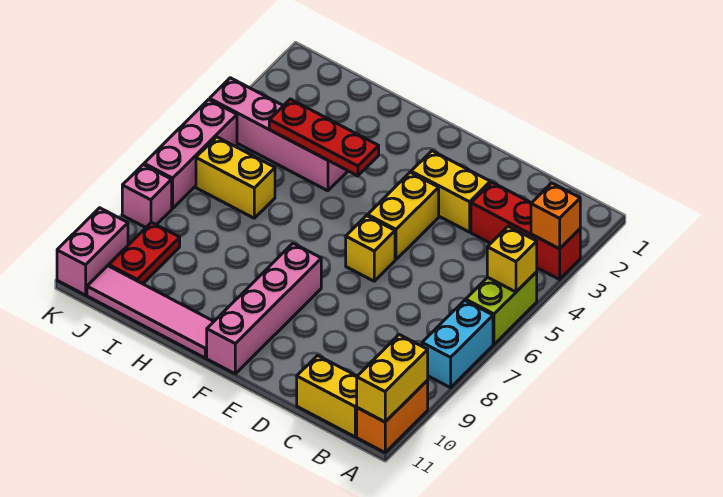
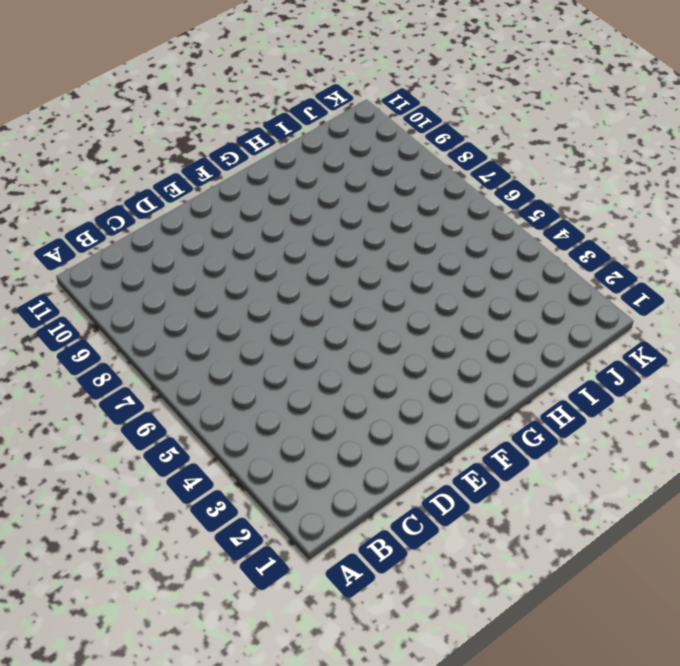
none -> red 1x3 brick [471,182,580,279]
none -> lime 1x2 brick [466,272,537,344]
none -> cyan 1x2 brick [422,300,493,388]

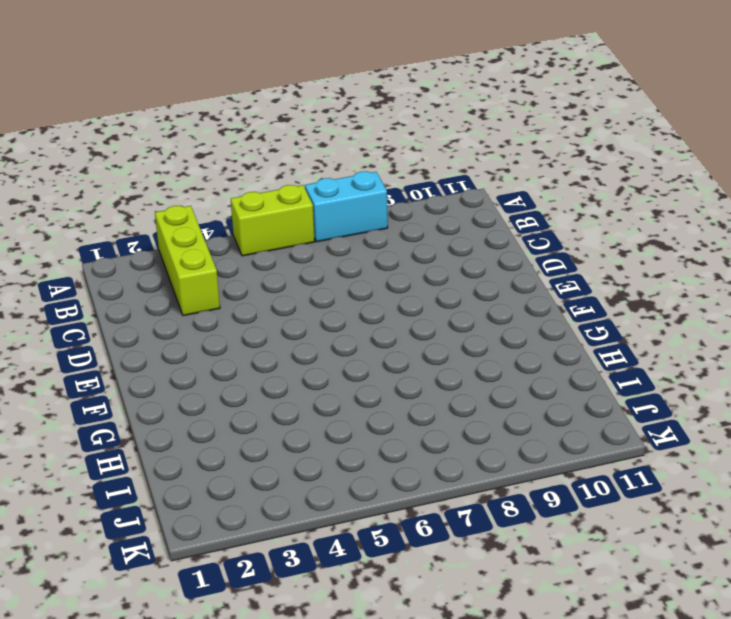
lime 1x3 brick [155,206,220,316] -> red 1x3 brick [471,182,580,279]
none -> orange 1x2 brick [357,380,428,452]
none -> yellow 1x2 brick [297,355,357,437]
none -> yellow 1x2 brick [411,151,490,232]

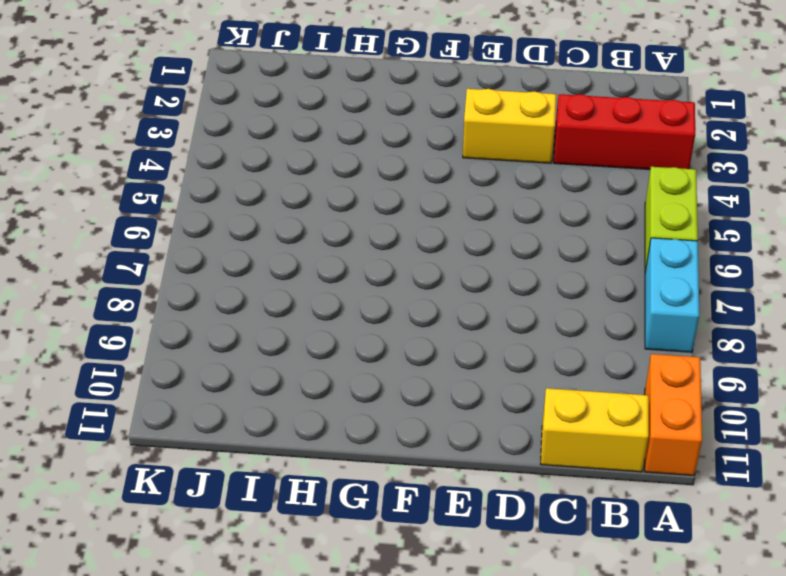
none -> yellow 1x2 brick [368,172,439,260]
none -> yellow 1x1 brick [346,216,395,281]
none -> pink 1x4 brick [207,243,321,374]

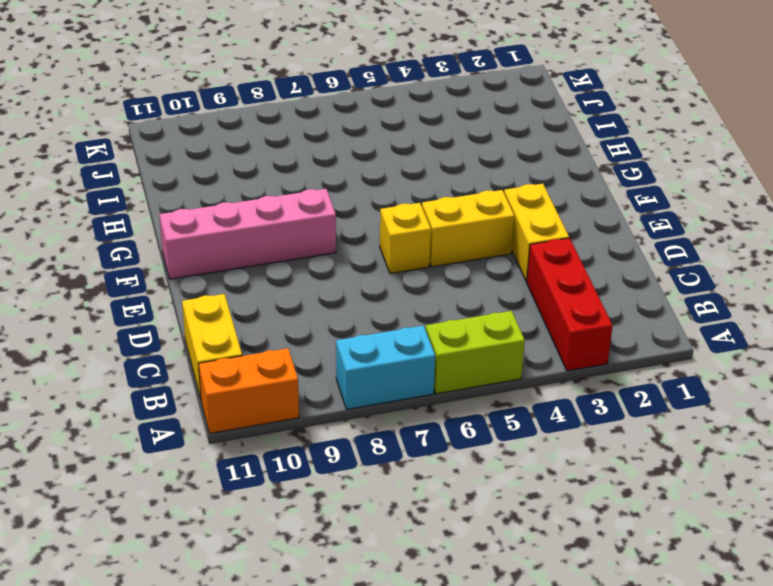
none -> pink 1x4 tile [87,266,214,358]
none -> pink 1x4 brick [210,78,348,191]
none -> yellow 1x2 brick [196,137,275,218]

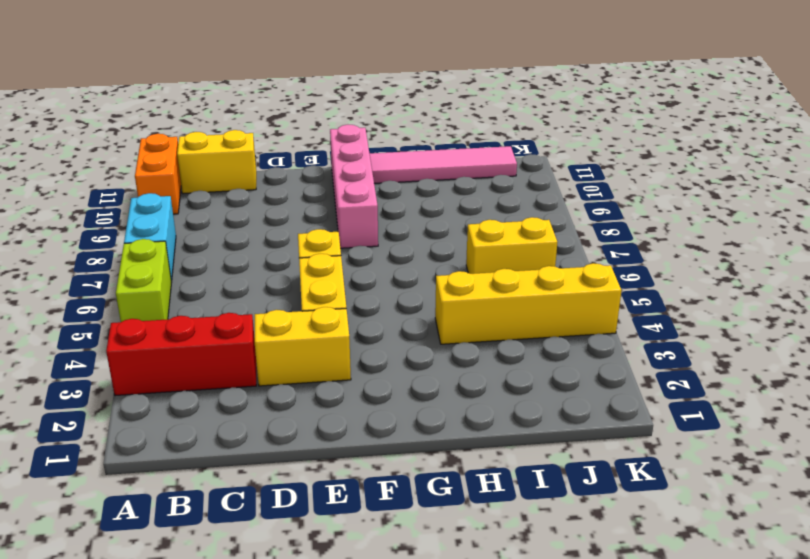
yellow 1x4 brick [435,263,622,344] -> pink 1x4 brick [210,78,348,191]
none -> red 1x2 plate [109,222,180,284]
none -> pink 1x3 brick [144,100,237,208]
none -> pink 1x1 brick [122,165,172,228]

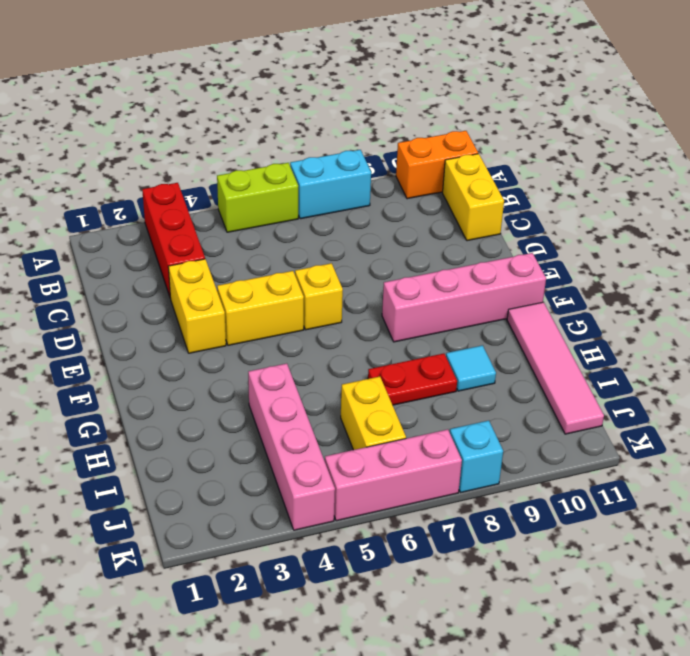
red 1x2 plate [368,353,457,405] -> red 1x2 plate moved to [109,222,180,284]
cyan 1x1 tile [446,345,496,391] -> none
cyan 1x1 brick [450,421,503,493] -> pink 1x1 brick [122,165,172,228]
none -> pink 1x2 brick [57,208,128,295]
none -> orange 1x1 brick [531,183,580,249]
none -> yellow 1x1 brick [487,226,537,292]

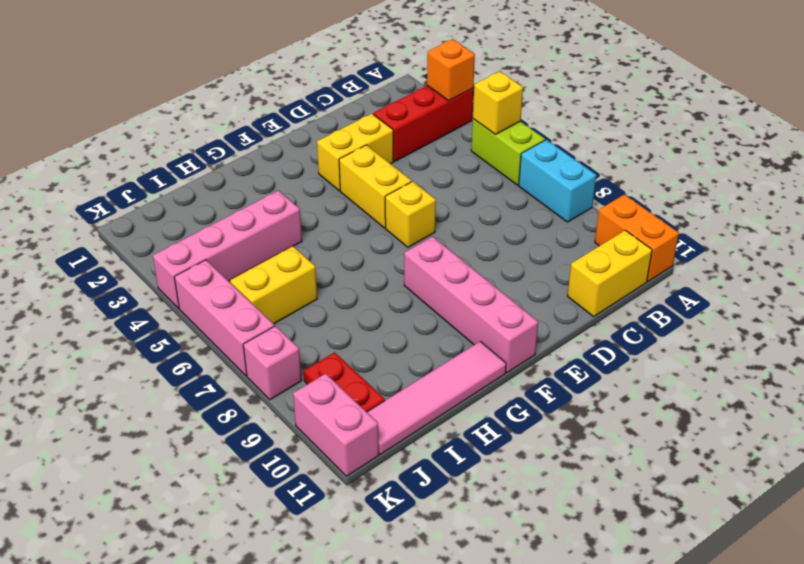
none -> yellow 1x2 brick [357,335,428,422]
none -> red 1x3 plate [269,99,379,176]

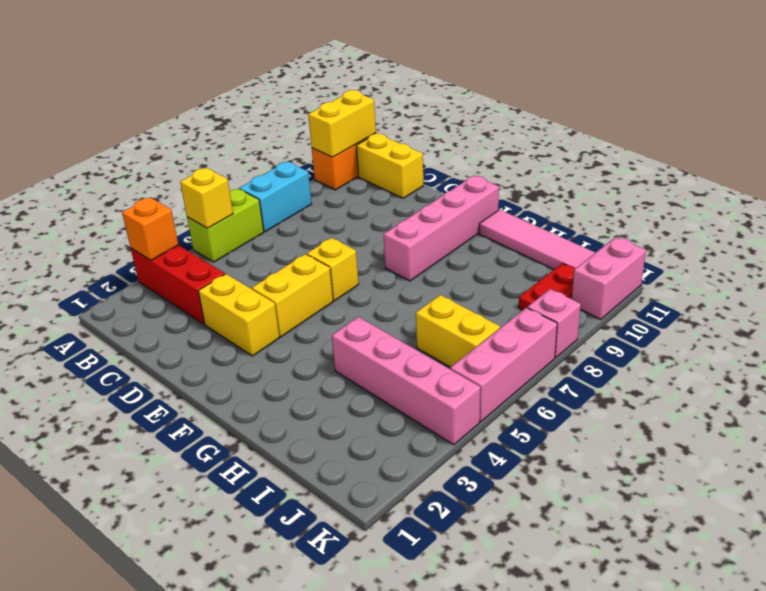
none -> red 1x3 plate [269,99,379,176]

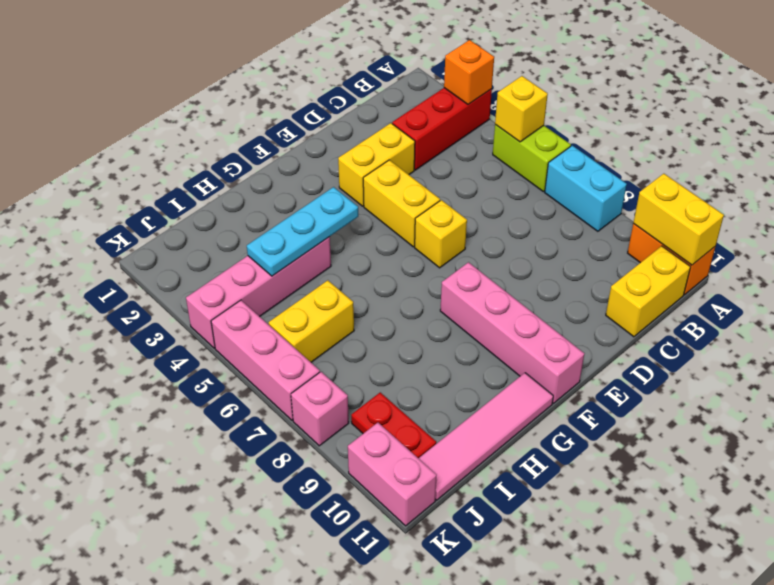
cyan 1x3 plate [247,187,358,276] -> red 1x3 plate [269,99,379,176]

